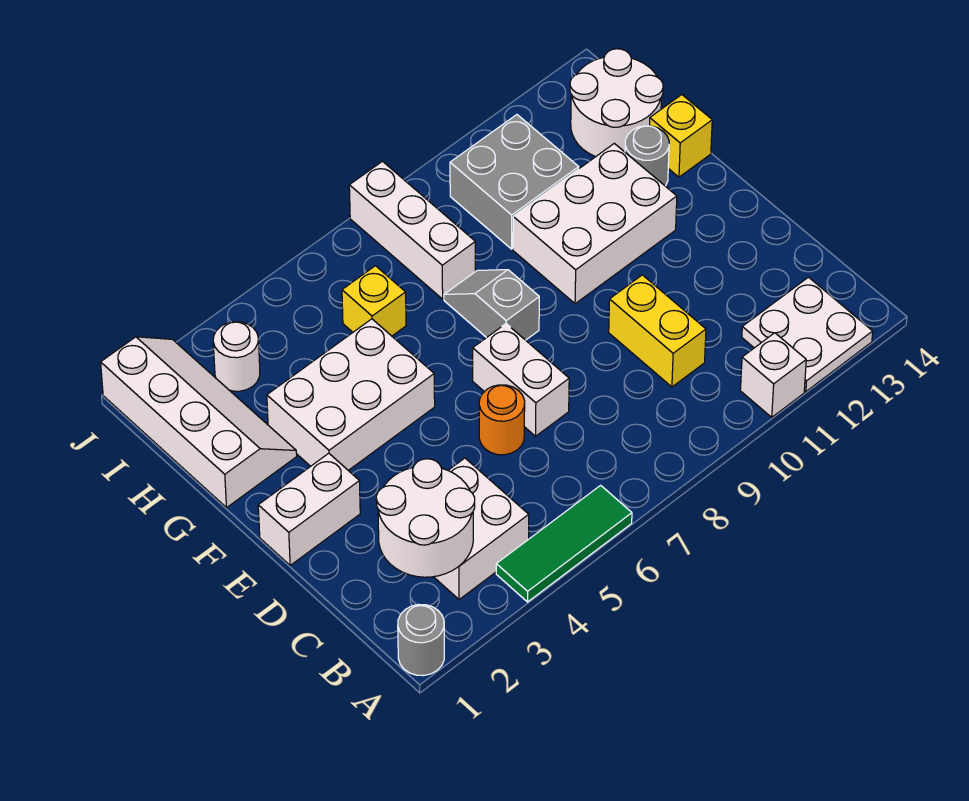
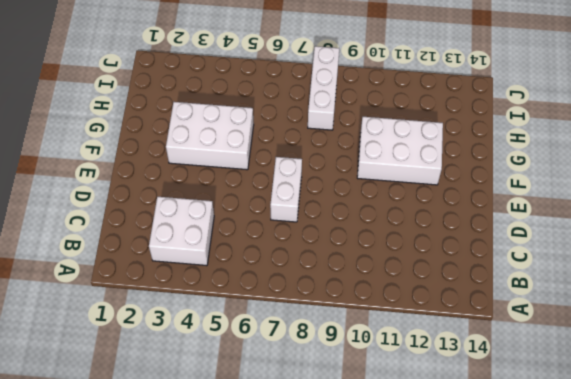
none -> grey 1x1 round brick [398,604,444,676]
none -> green 1x3 tile [496,485,632,602]
none -> white 1x1 brick [740,333,806,417]

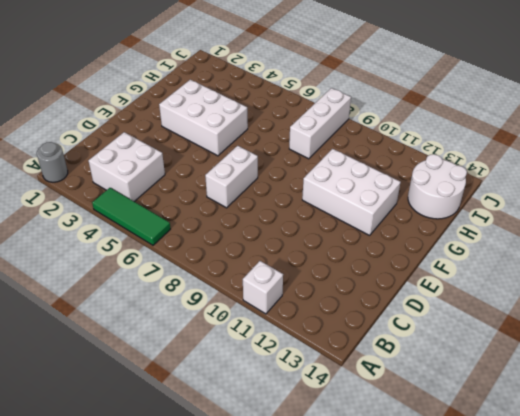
none -> white 2x2 plate [742,277,873,392]
none -> yellow 1x2 brick [609,275,706,387]
none -> orange 1x1 round brick [479,385,525,455]

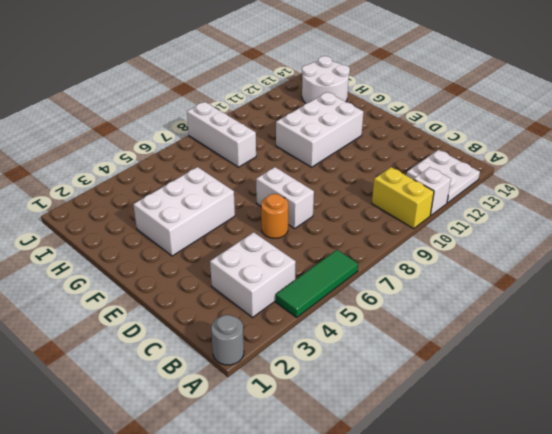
yellow 1x2 brick [372,167,434,229] -> yellow 1x2 brick moved to [609,275,706,387]
none -> white 1x2 brick [258,453,360,565]
none -> grey 1x2 slope [444,270,539,340]
none -> white 2x4 slope [101,337,297,507]

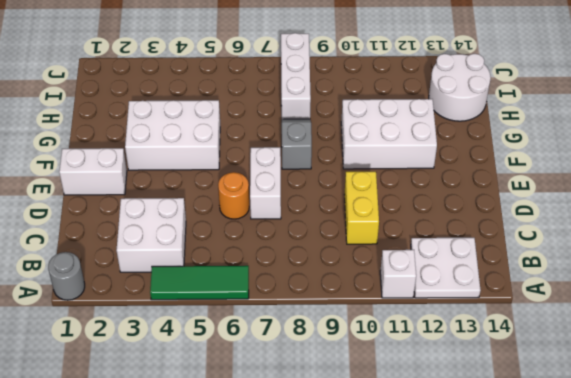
none -> white 2x4 slope [101,337,297,507]
none -> grey 1x1 round brick [625,126,669,186]
none -> yellow 1x1 brick [650,95,712,177]

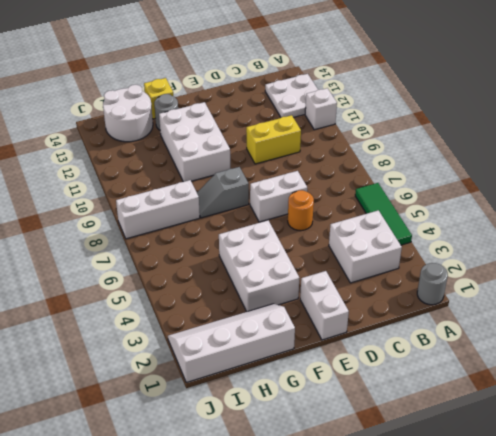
none -> yellow 1x1 brick [342,266,406,336]
none -> grey 2x2 brick [450,115,579,249]
none -> white 1x1 round brick [213,322,260,391]

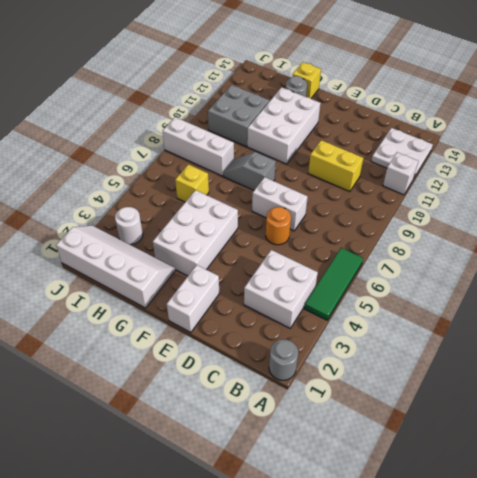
none -> white 2x2 round brick [570,49,663,157]
none -> white 2x2 round brick [376,459,475,577]

